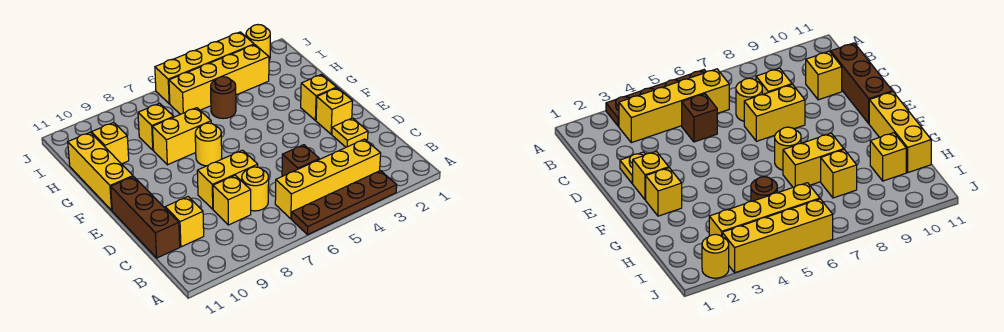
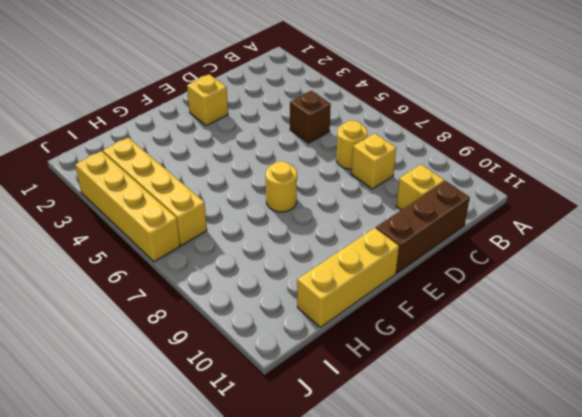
none -> brown 1x4 plate [292,171,397,235]
none -> yellow 1x4 brick [275,139,381,219]
none -> yellow 1x1 plate [332,118,368,147]

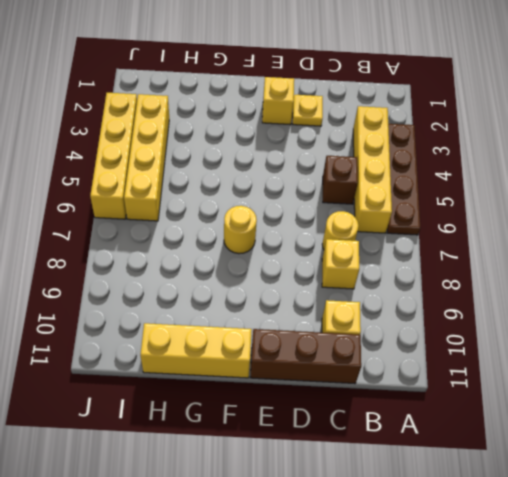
none -> yellow 1x2 brick [197,150,258,209]
none -> yellow 1x1 brick [301,75,337,120]
none -> yellow 1x2 brick [152,108,211,165]

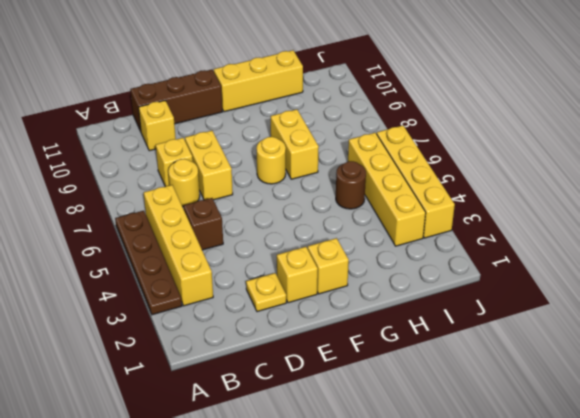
none -> yellow 1x1 brick [138,103,173,150]
none -> yellow 1x1 brick [91,123,129,164]
none -> yellow 1x1 round brick [246,25,270,60]

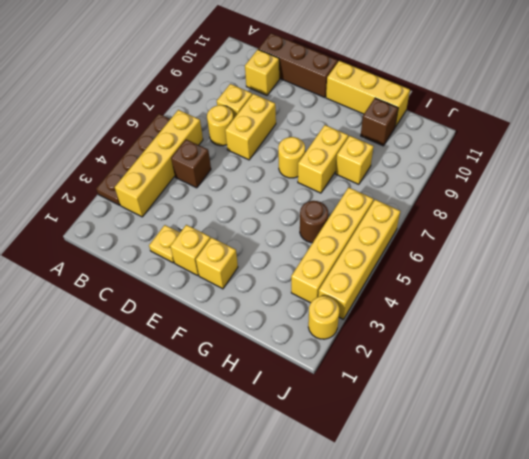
brown 1x1 brick [361,98,398,146] -> yellow 1x1 brick [91,123,129,164]

